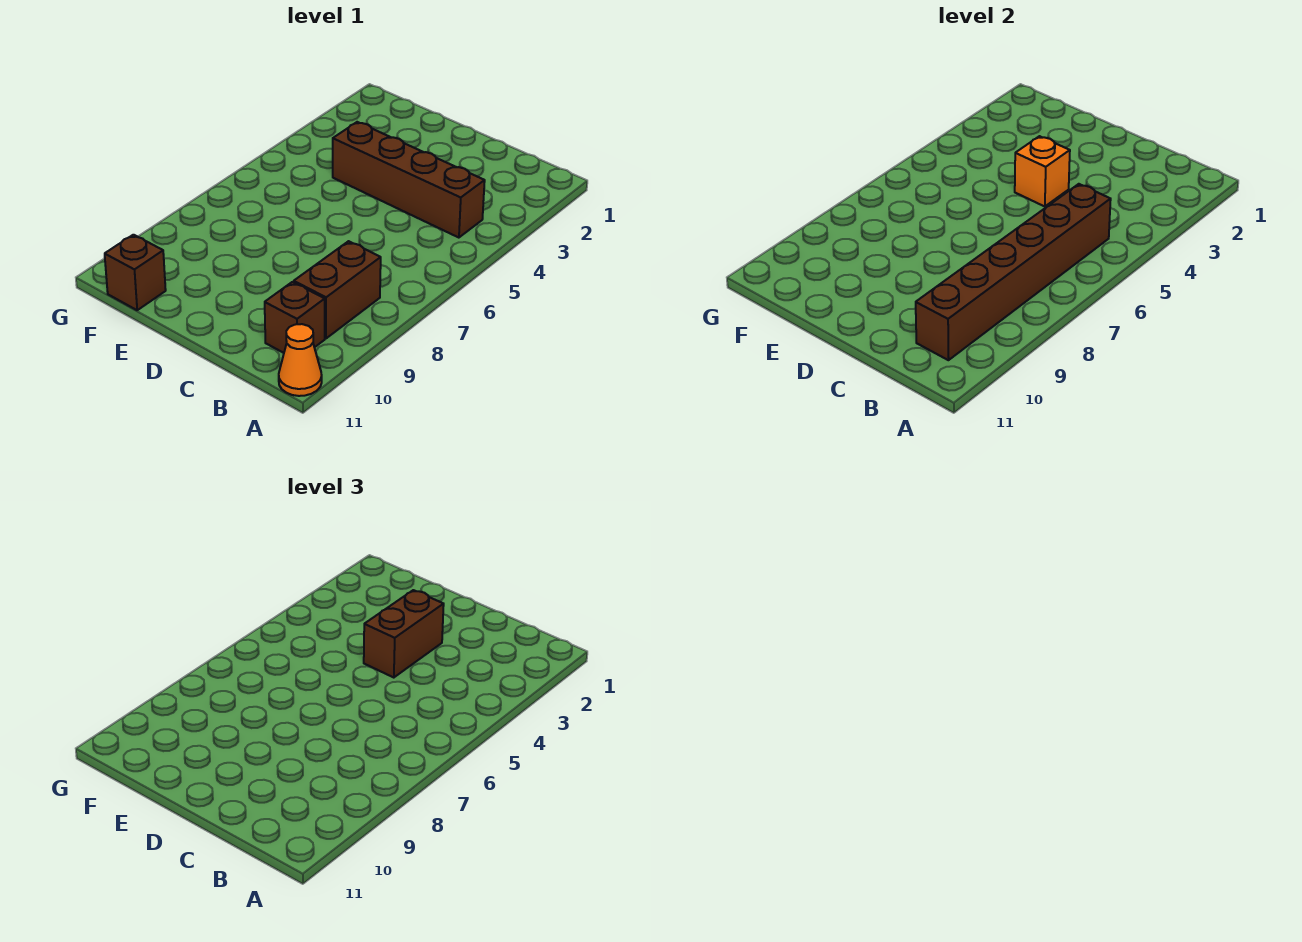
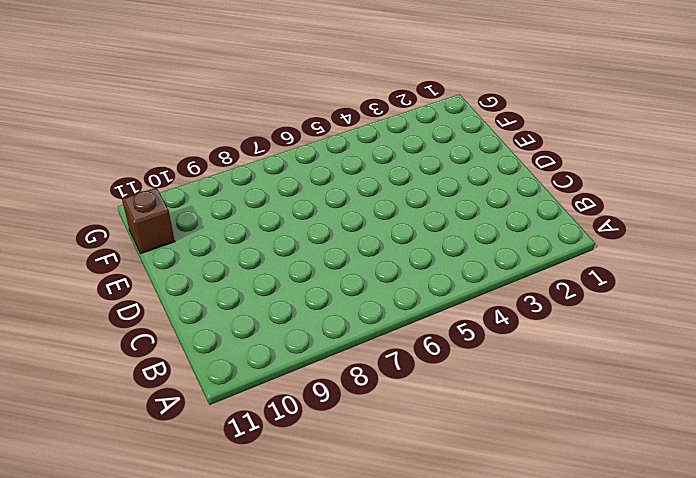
none -> orange 1x1 cone [279,324,322,396]
none -> brown 1x4 brick [333,122,485,238]

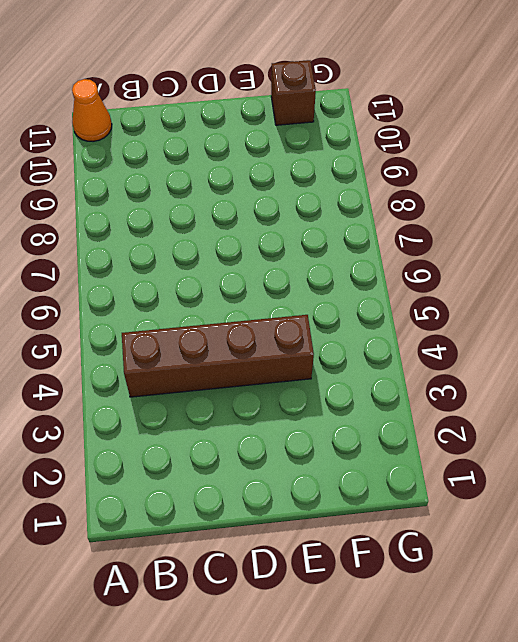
none -> brown 1x2 brick [294,241,381,338]
none -> brown 1x1 brick [265,282,325,353]

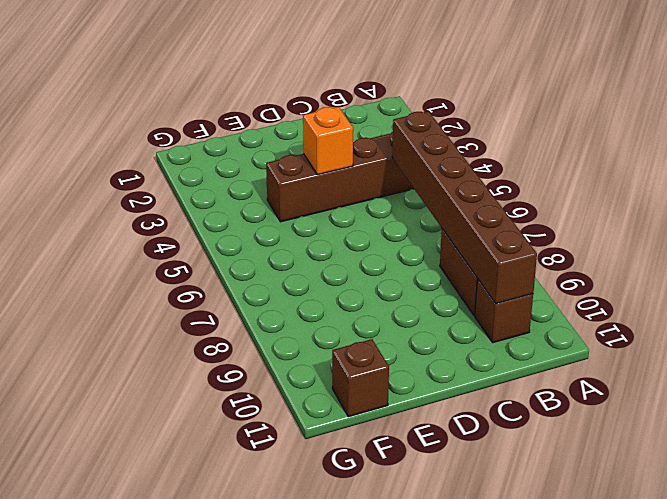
none -> orange 1x1 cone [279,324,322,396]
none -> brown 1x2 brick [364,590,444,678]

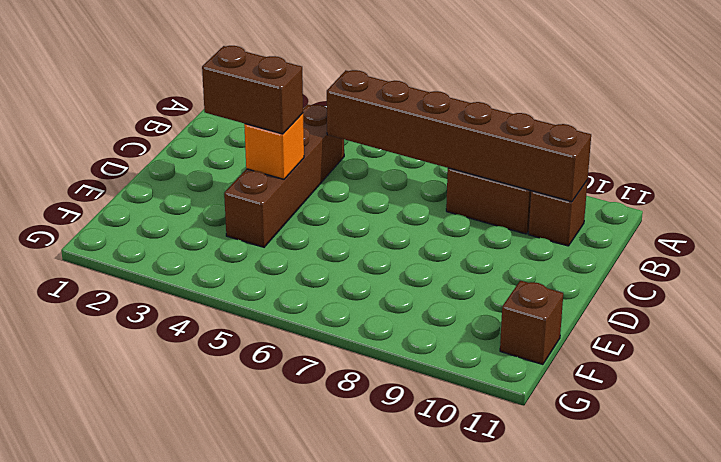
none -> orange 1x1 cone [279,324,322,396]

